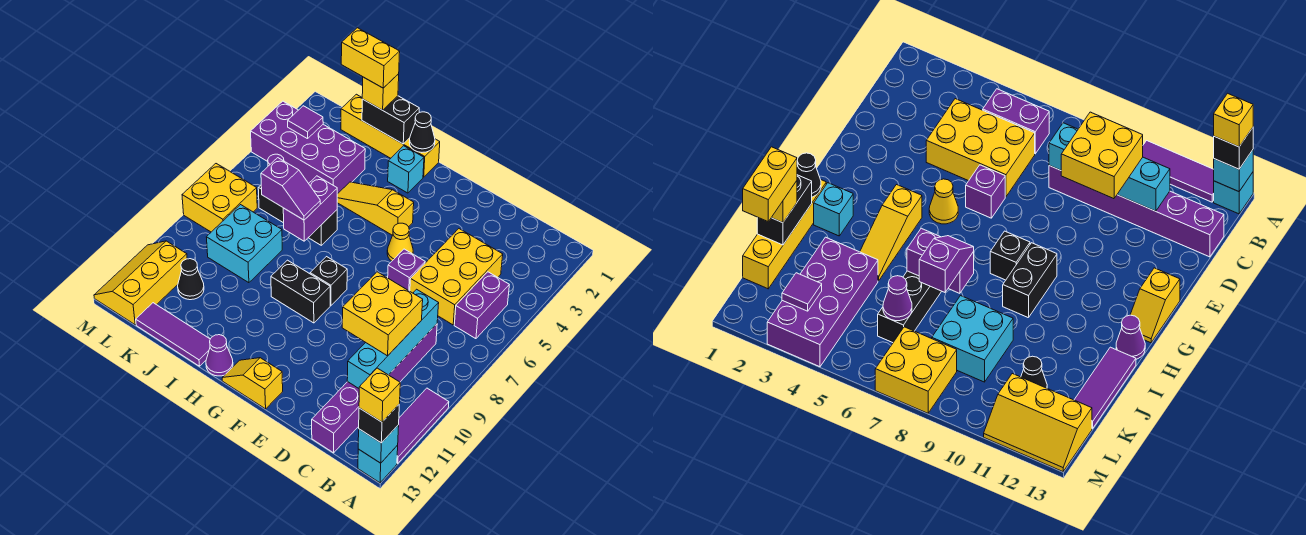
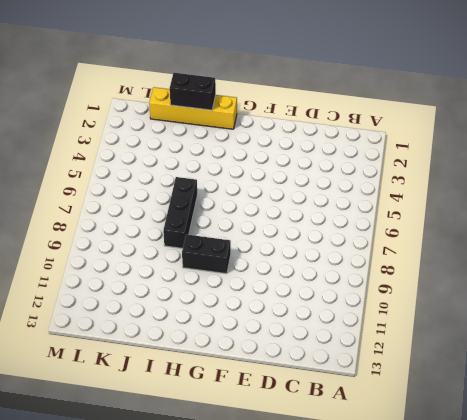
black 1x3 brick [163,177,197,248] -> black 1x3 brick turned to [258,185,337,245]
none -> purple 1x3 tile [397,388,449,463]
none -> cyan 1x1 brick [358,445,398,483]
none -> purple 1x2 brick [454,272,509,339]
none -> yellow 2x3 brick [410,229,503,325]

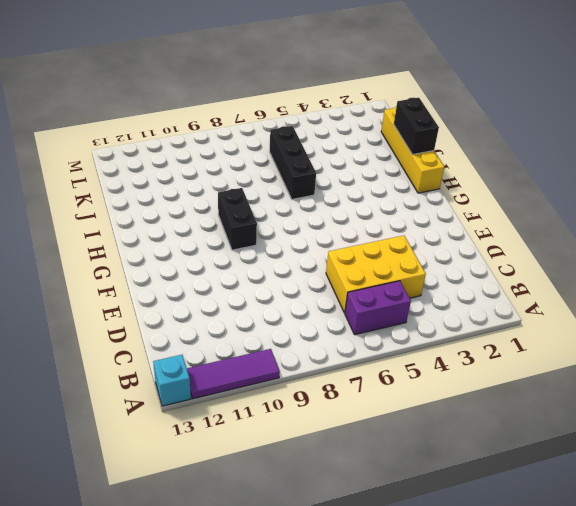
none -> purple 1x6 brick [312,324,437,453]
none -> purple 1x1 brick [388,249,425,291]
none -> yellow 1x1 cone [387,223,413,261]
none -> yellow 1x2 slope [222,358,283,409]

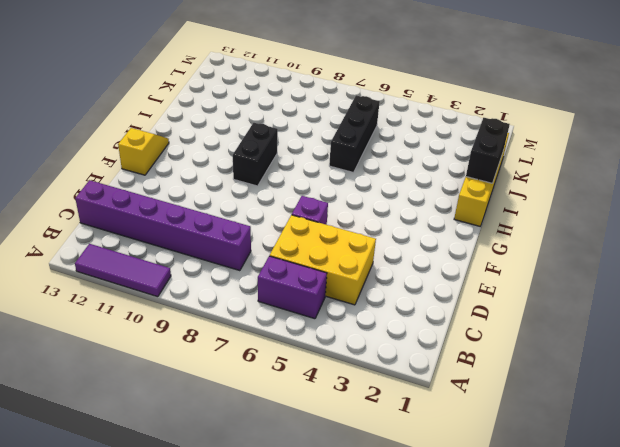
none -> cyan 1x1 brick [358,445,398,483]
none -> yellow 1x1 cone [387,223,413,261]
none -> yellow 1x3 slope [337,182,414,235]
none -> black 1x1 brick [310,257,347,306]

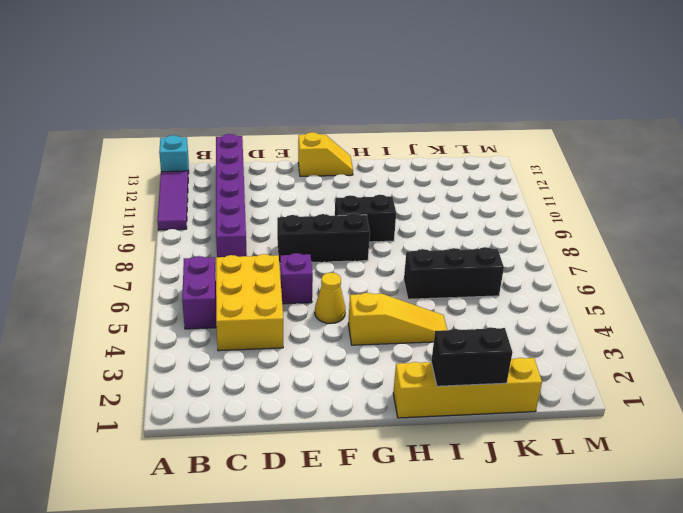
black 1x3 brick [277,213,370,264] -> black 1x1 brick [310,257,347,306]
none -> cyan 1x1 brick [388,146,424,193]
none -> purple 1x1 cone [206,335,233,376]
none -> purple 1x3 tile [136,303,210,366]
none -> purple 2x4 brick [251,101,365,194]

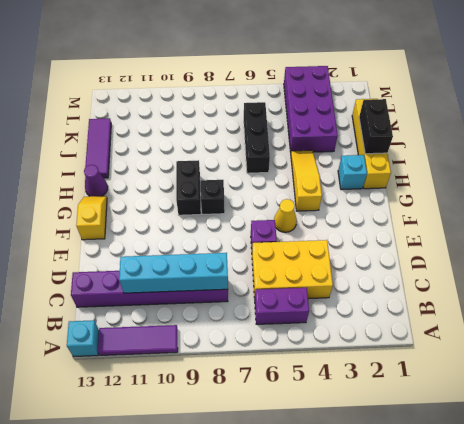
none -> cyan 2x2 brick [206,205,282,283]
none -> black 1x1 cone [178,259,204,300]
none -> yellow 2x2 brick [182,164,257,232]
none -> yellow 2x3 slope [94,241,187,325]

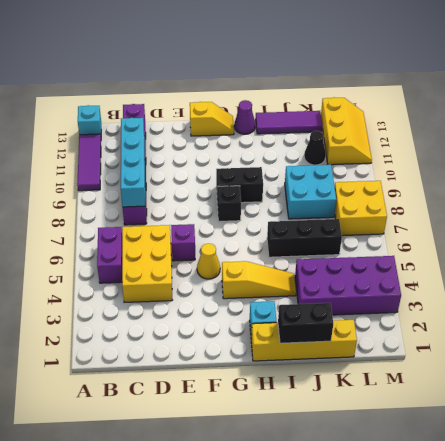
none -> cyan 1x1 brick [358,425,399,463]
none -> black 1x1 cone [409,112,435,152]
none -> purple 1x2 brick [283,176,337,241]
none -> purple 1x1 cone [883,276,912,321]

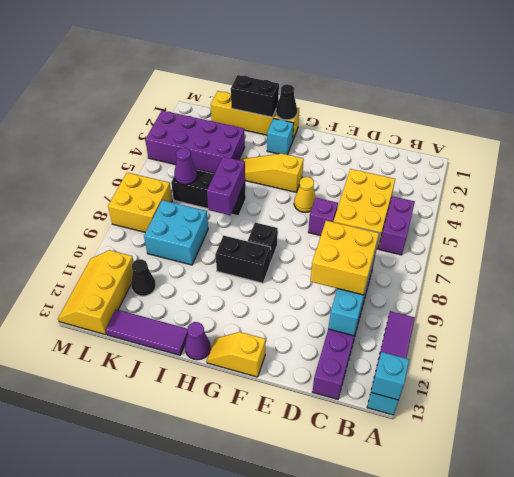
none -> purple 1x1 tile [288,106,323,139]
none -> black 1x1 brick [359,405,399,443]
none -> purple 1x2 slope [261,158,320,220]
none -> yellow 1x1 brick [362,74,399,110]

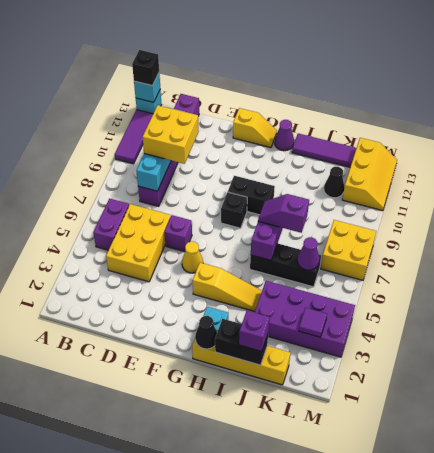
purple 1x1 brick [239,311,270,351] -> yellow 1x1 brick [362,74,399,110]
none -> cyan 2x2 brick [206,205,282,283]
none -> yellow 1x1 brick [359,368,400,422]
none -> yellow 1x2 brick [341,28,400,88]

